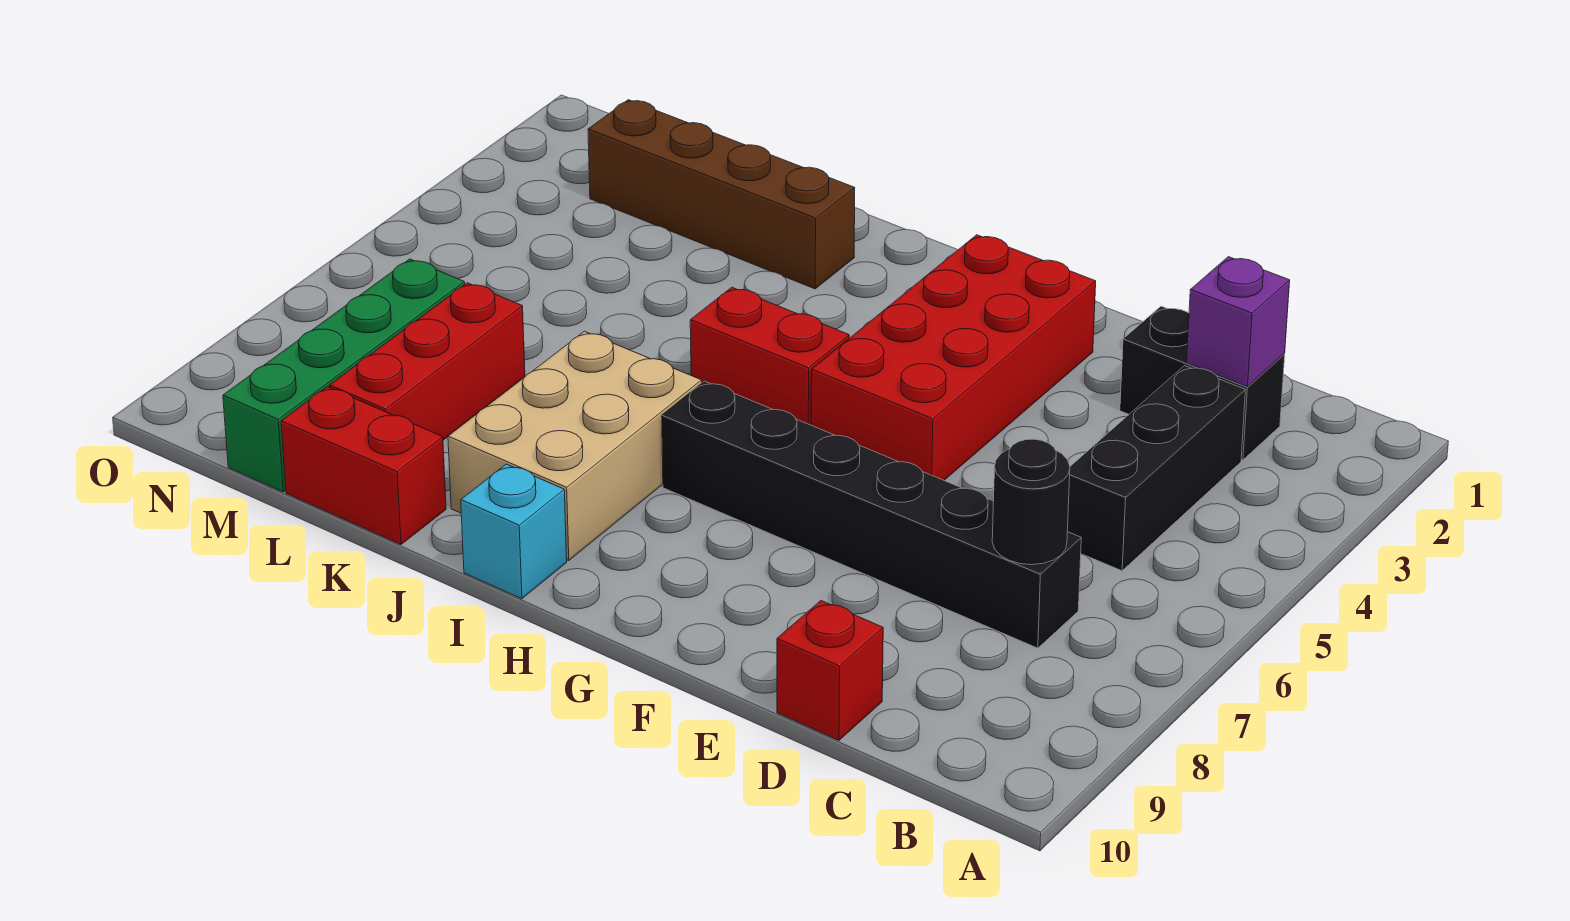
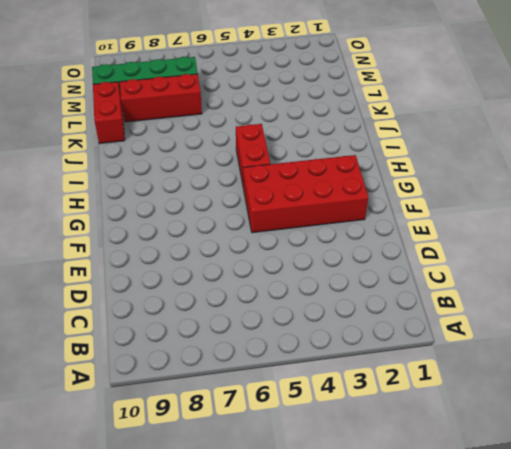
none -> black 1x2 brick [1120,306,1285,460]
none -> black 1x3 brick [1067,366,1246,571]
none -> black 1x6 brick [662,381,1081,648]

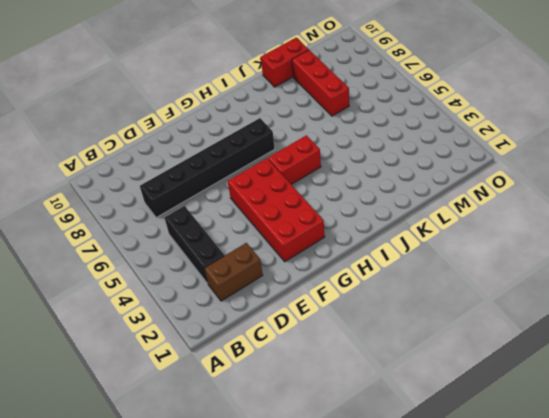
brown 1x2 brick [204,243,263,301] -> black 1x2 brick [1120,306,1285,460]
none -> red 1x1 brick [777,601,883,740]
none -> tan 2x3 brick [448,331,702,561]
none -> cyan 1x1 brick [461,464,567,599]

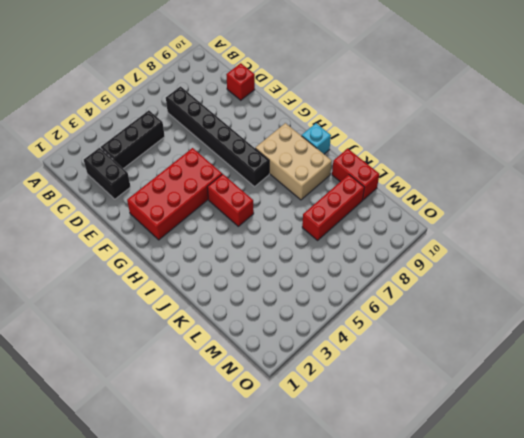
tan 2x3 brick [255,123,332,200] -> tan 2x3 brick turned to [448,331,702,561]
none -> brown 1x4 brick [588,100,855,289]
none -> green 1x4 brick [223,259,465,492]
none -> purple 1x1 brick [1186,257,1290,387]

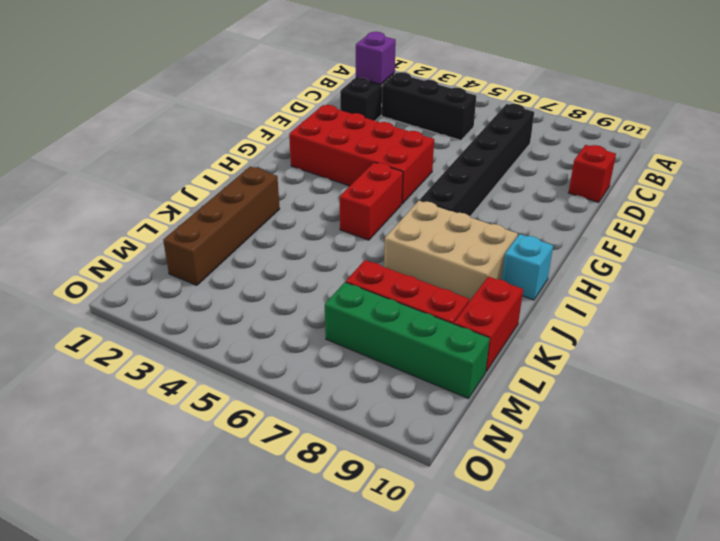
none -> black 1x1 round brick [992,439,1070,565]

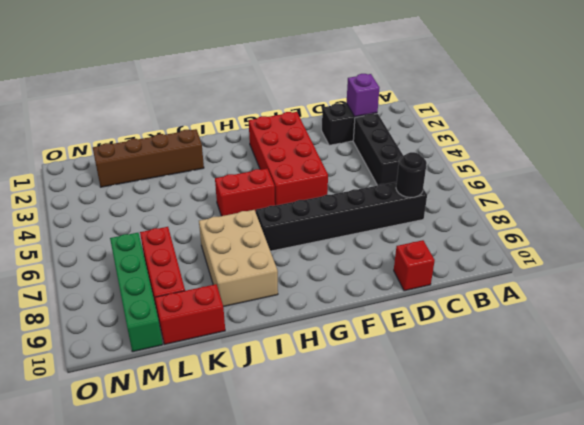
none -> cyan 1x1 brick [461,464,567,599]

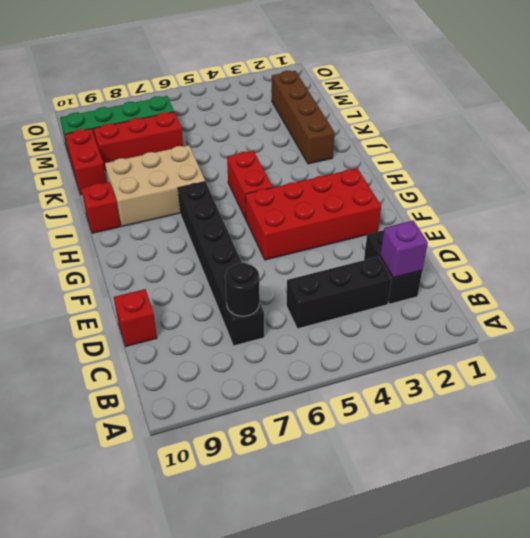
red 1x1 brick [81,182,120,233] -> cyan 1x1 brick [461,464,567,599]

